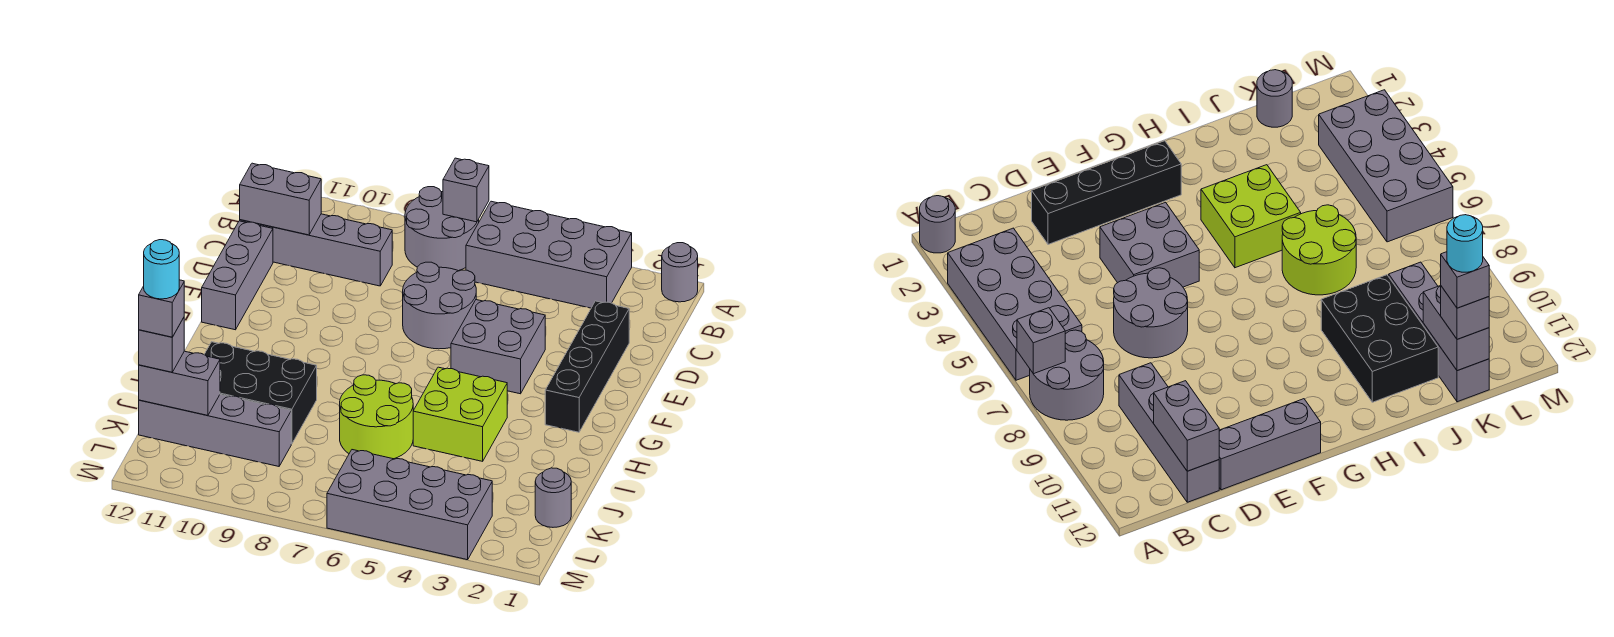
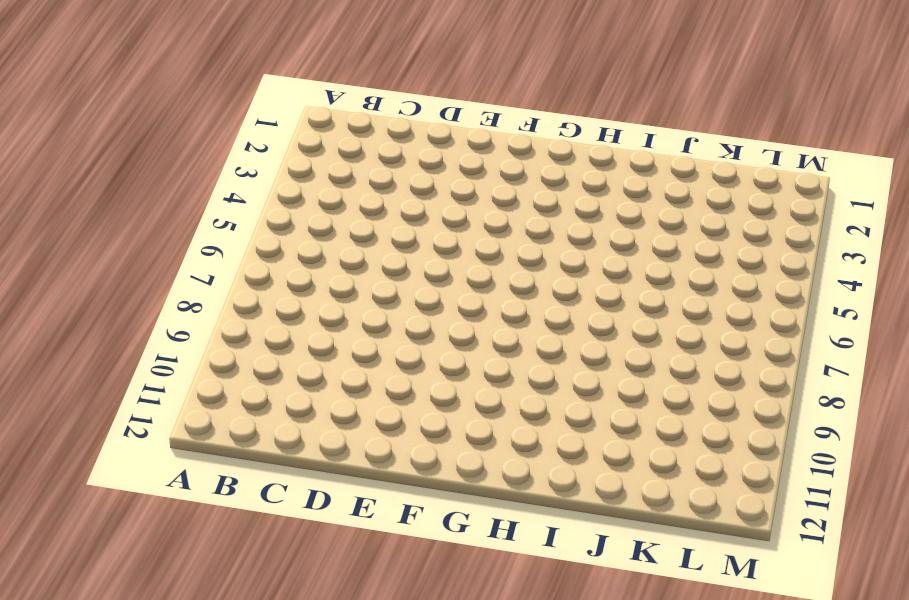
none -> grey 1x1 round brick [662,243,698,302]
none -> grey 2x4 brick [466,201,632,308]
none -> grey 2x2 round brick [405,187,479,271]

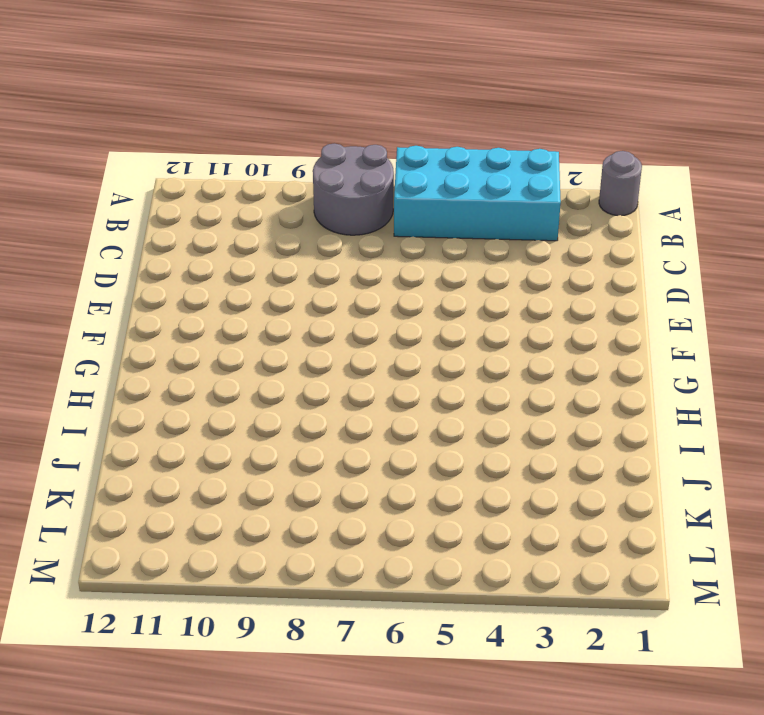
cyan 2x4 brick [394,146,561,241] -> grey 2x4 brick [466,201,632,308]
none -> grey 1x4 brick [240,214,392,286]
none -> black 1x4 brick [545,301,629,432]
none -> grey 2x2 round brick [403,262,476,349]

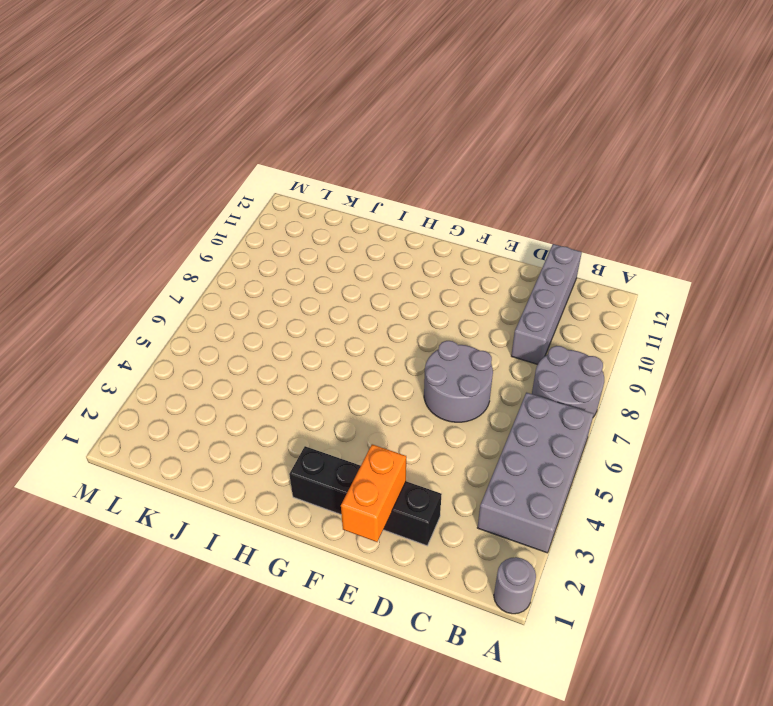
orange 1x2 brick [341,444,406,542] -> none
none -> grey 1x3 brick [202,221,273,330]
none -> grey 2x2 brick [451,300,545,394]
none -> lime 2x2 brick [413,367,507,461]

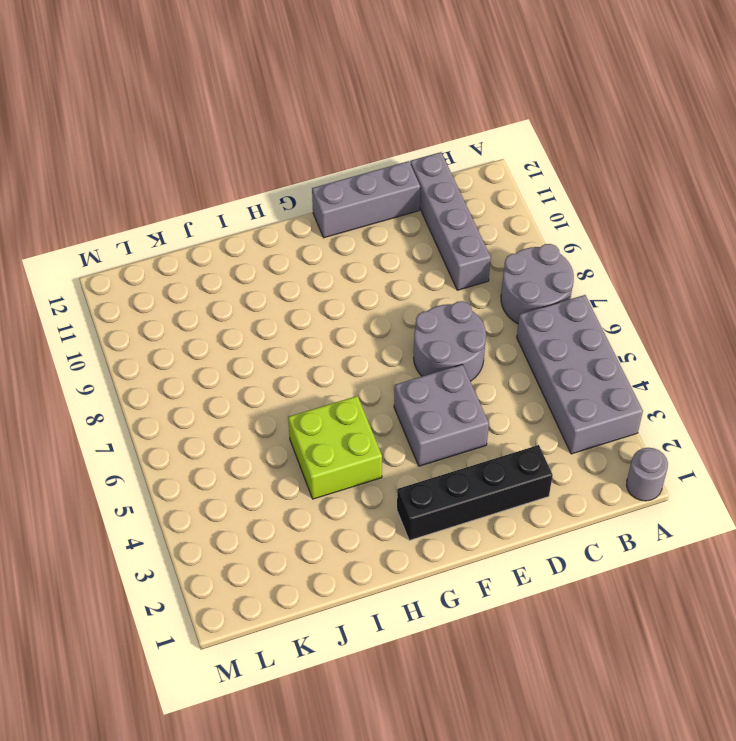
none -> lime 2x2 round brick [340,375,413,459]
none -> black 2x3 brick [204,342,317,444]
none -> grey 1x1 round brick [535,468,571,527]

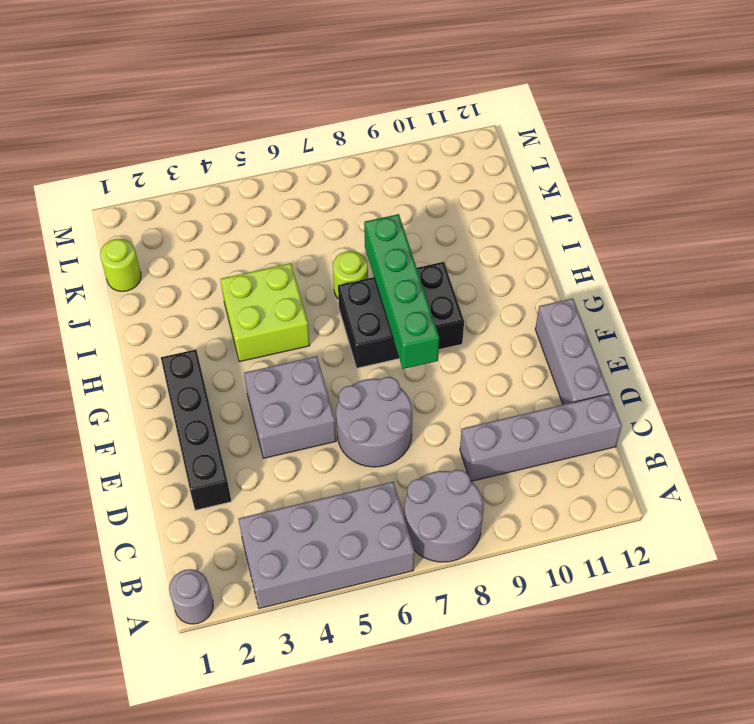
green 1x4 brick [364,214,439,369] -> none
black 2x3 brick [338,262,464,368] -> black 2x3 brick moved to [204,342,317,444]
lime 1x1 round brick [333,251,368,299] -> lime 2x2 round brick [340,375,413,459]
lime 1x1 round brick [100,239,141,291] -> grey 1x1 round brick [535,468,571,527]
none -> grey 1x4 brick [139,395,291,466]
none -> grey 2x4 brick [327,450,492,560]
none -> grey 1x1 brick [443,158,489,222]

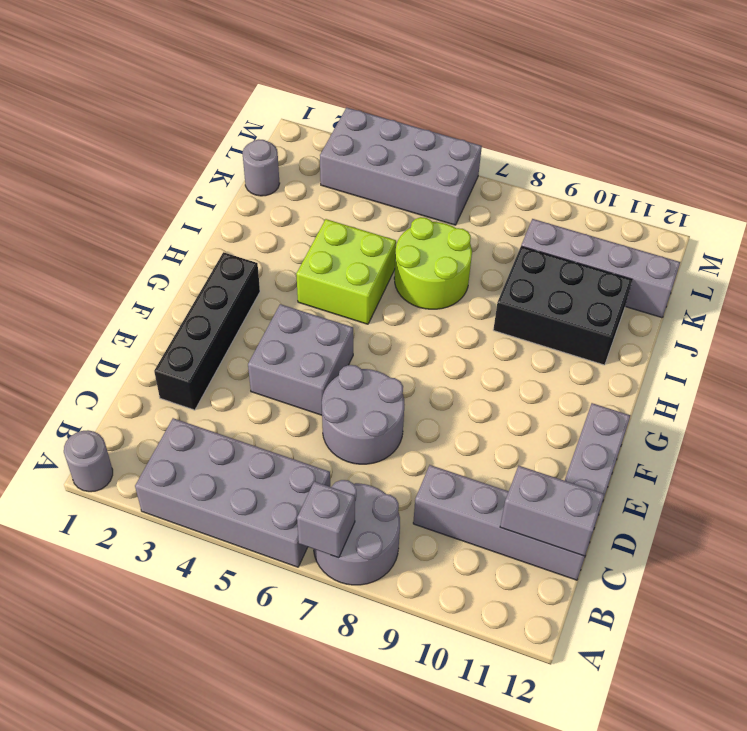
none -> grey 1x2 brick [139,351,220,415]
none -> grey 1x1 brick [139,318,184,372]
none -> grey 1x1 brick [139,280,184,337]

